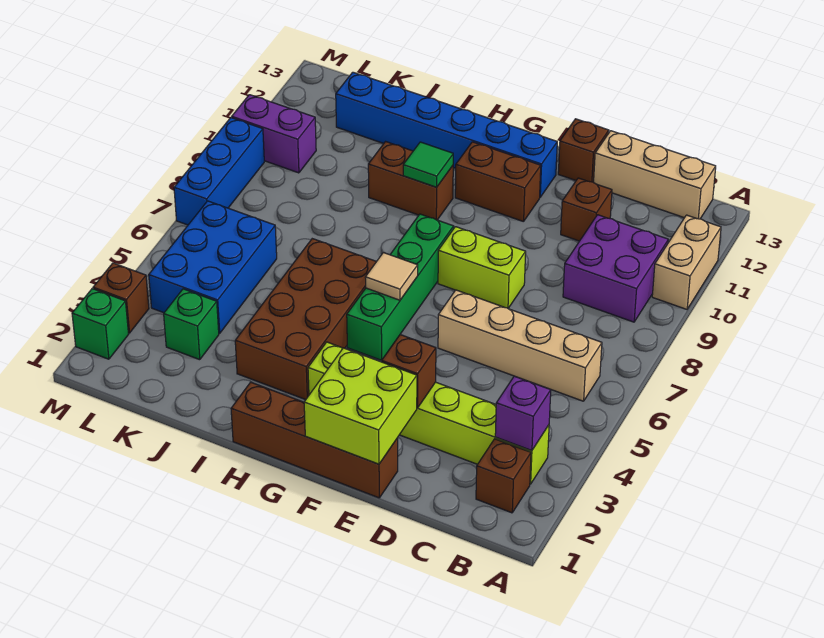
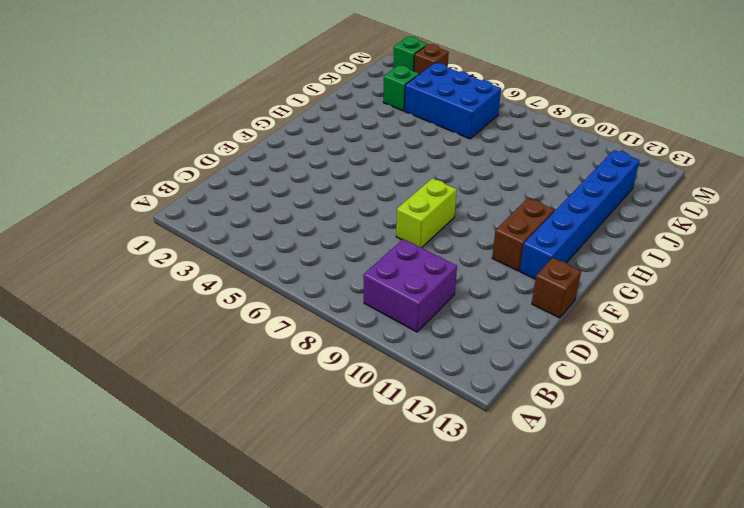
none -> tan 1x2 brick [652,215,721,309]
none -> brown 1x1 brick [476,439,531,513]
none -> lime 1x6 brick [308,342,549,484]

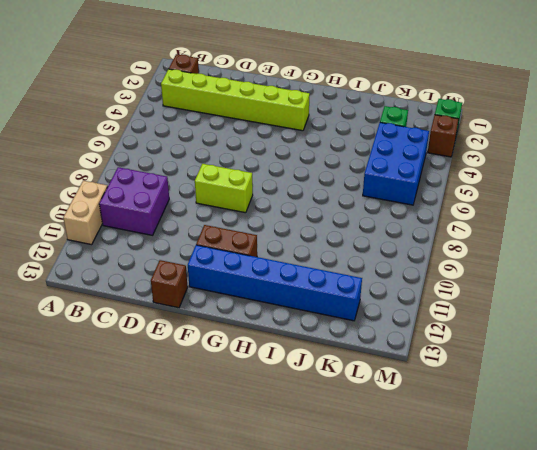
none -> tan 1x4 brick [438,290,602,401]
none -> tan 1x3 brick [594,131,716,219]
none -> brown 1x1 brick [561,178,612,241]

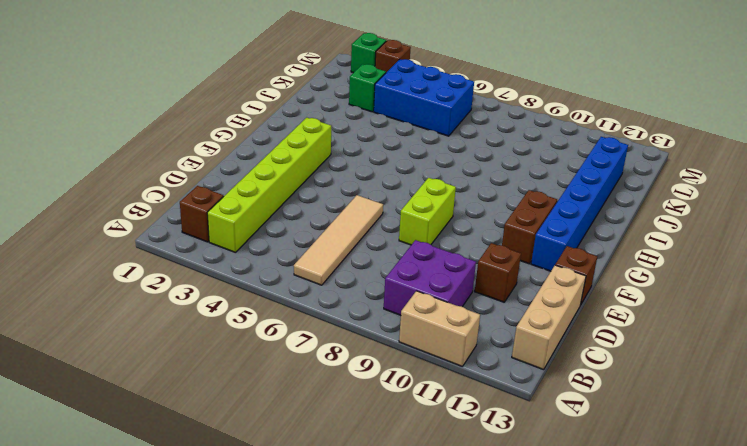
tan 1x4 tile [294,195,383,285] -> tan 1x4 brick [438,290,602,401]
none -> brown 1x4 brick [231,382,398,498]
none -> green 1x4 brick [347,214,454,360]
none -> brown 2x4 brick [235,239,377,400]

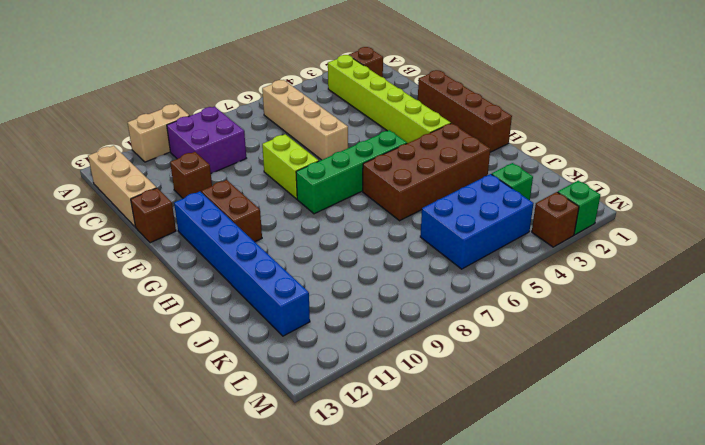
none -> brown 1x2 brick [368,142,453,220]
none -> purple 1x2 brick [232,95,316,173]
none -> blue 1x3 brick [174,118,264,225]

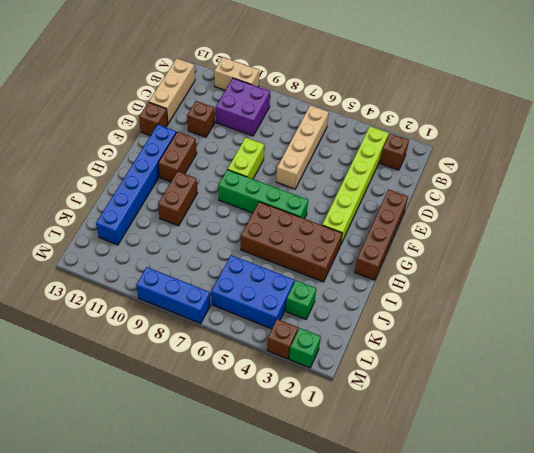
none -> purple 1x2 brick [232,95,316,173]
none -> purple 1x1 brick [495,376,551,451]
none -> lime 2x2 brick [304,348,417,464]

